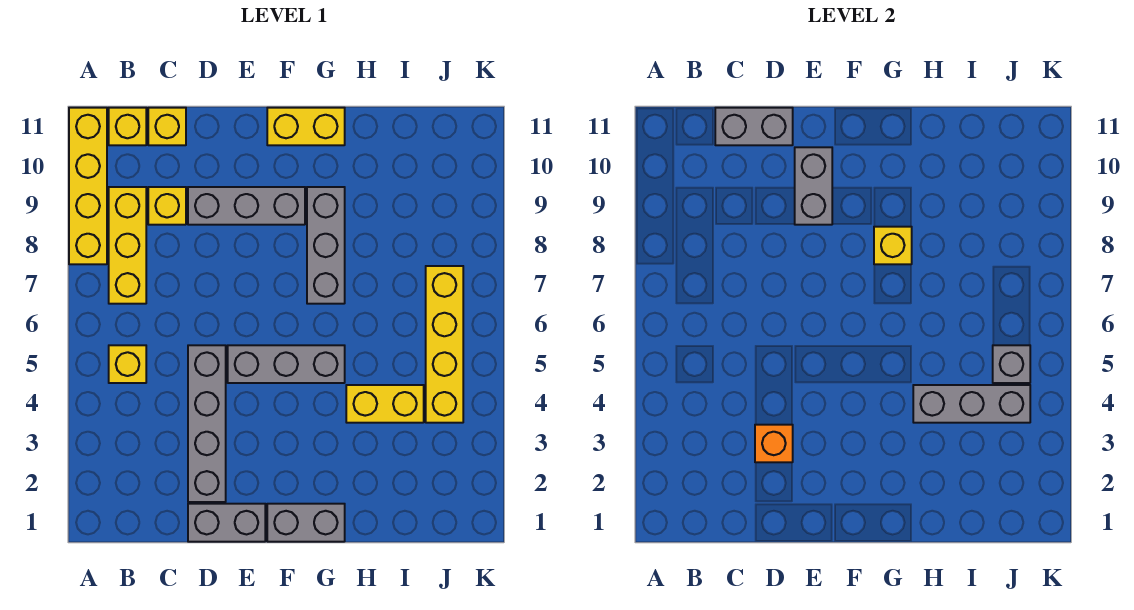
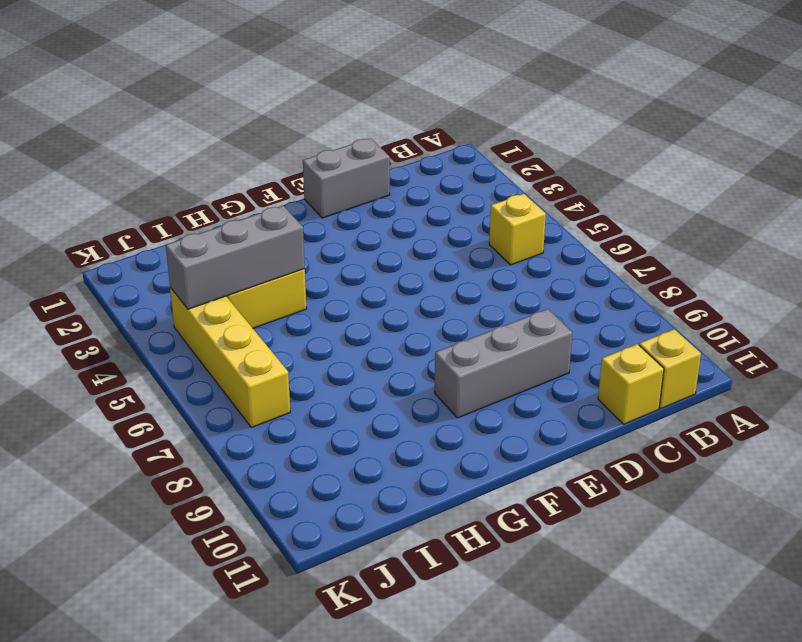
none -> yellow 1x4 brick [69,108,107,264]
none -> yellow 1x3 brick [109,187,146,304]
none -> yellow 1x1 brick [148,187,186,225]

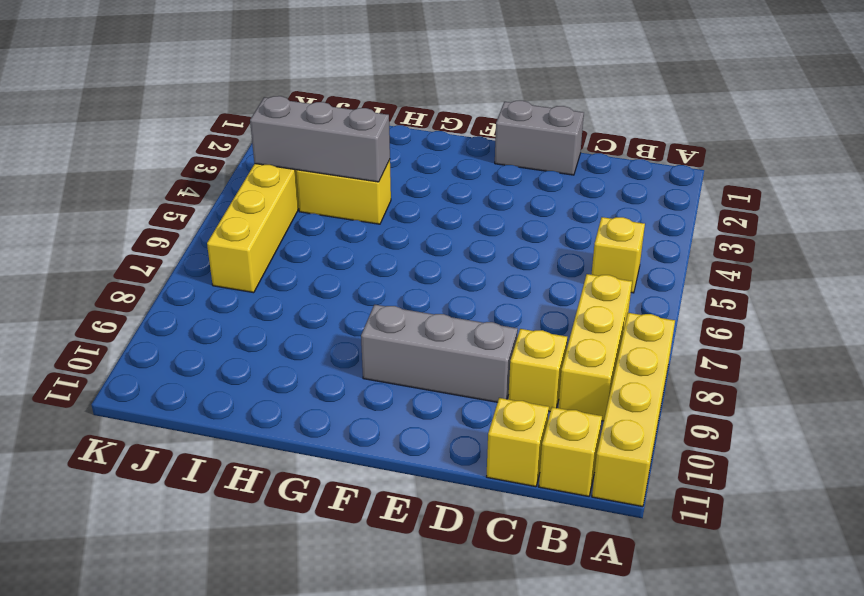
none -> grey 1x4 brick [188,345,226,502]
none -> grey 1x3 brick [228,345,345,383]
none -> grey 1x2 brick [267,504,345,542]

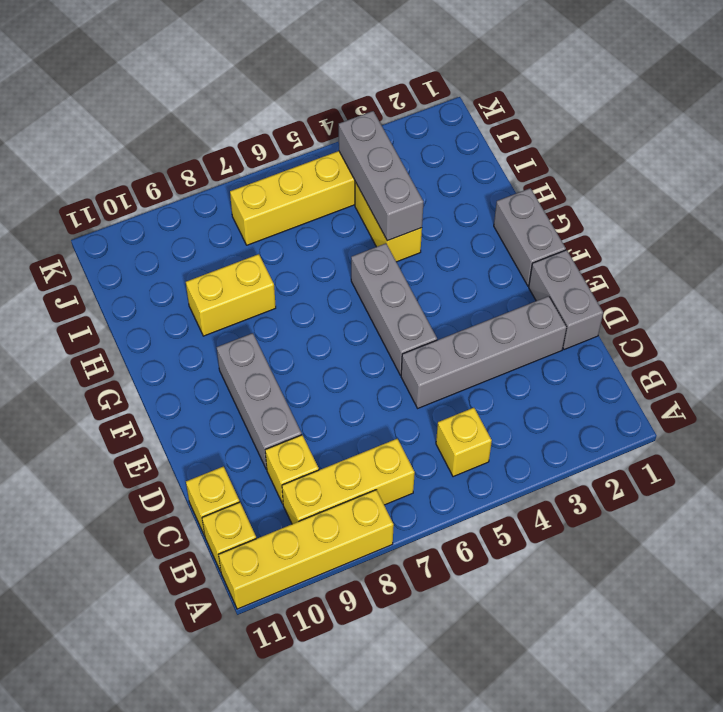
yellow 1x2 brick [186,254,276,336] -> yellow 1x2 brick turned to [267,108,345,145]
none -> grey 1x3 brick [307,187,345,304]
none -> grey 1x2 brick [715,108,793,145]
none -> orange 1x1 brick [755,425,793,462]

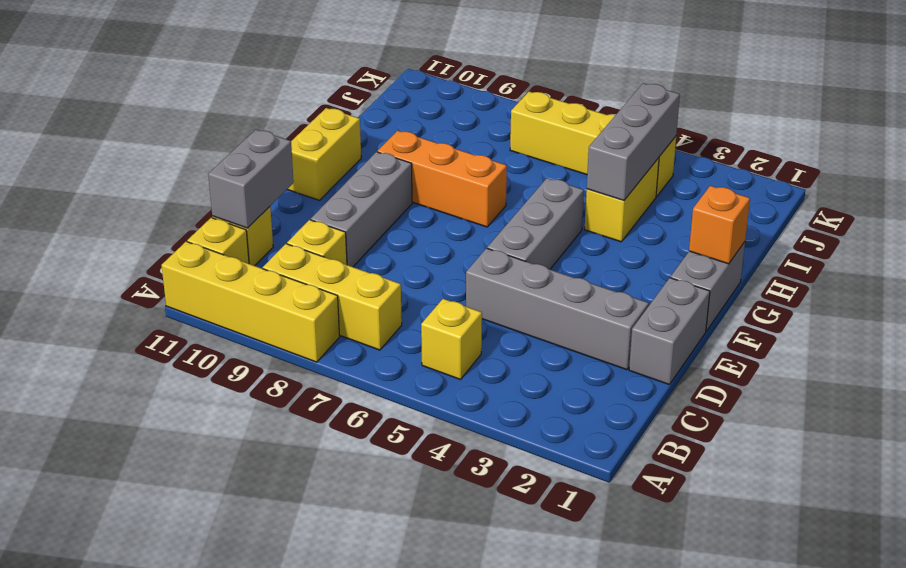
orange 1x1 brick [689,186,750,264] -> orange 1x1 brick moved to [755,425,793,462]
orange 1x3 brick [377,131,507,227] -> grey 1x3 brick [307,187,345,304]
none -> grey 1x2 brick [795,147,832,225]
none -> yellow 1x1 brick [874,227,912,264]
none -> grey 1x1 brick [993,345,1030,383]

